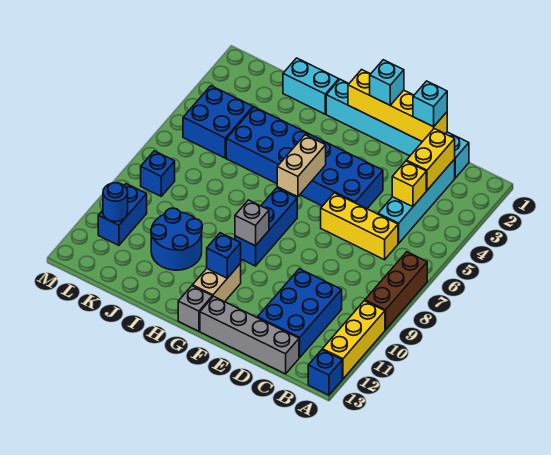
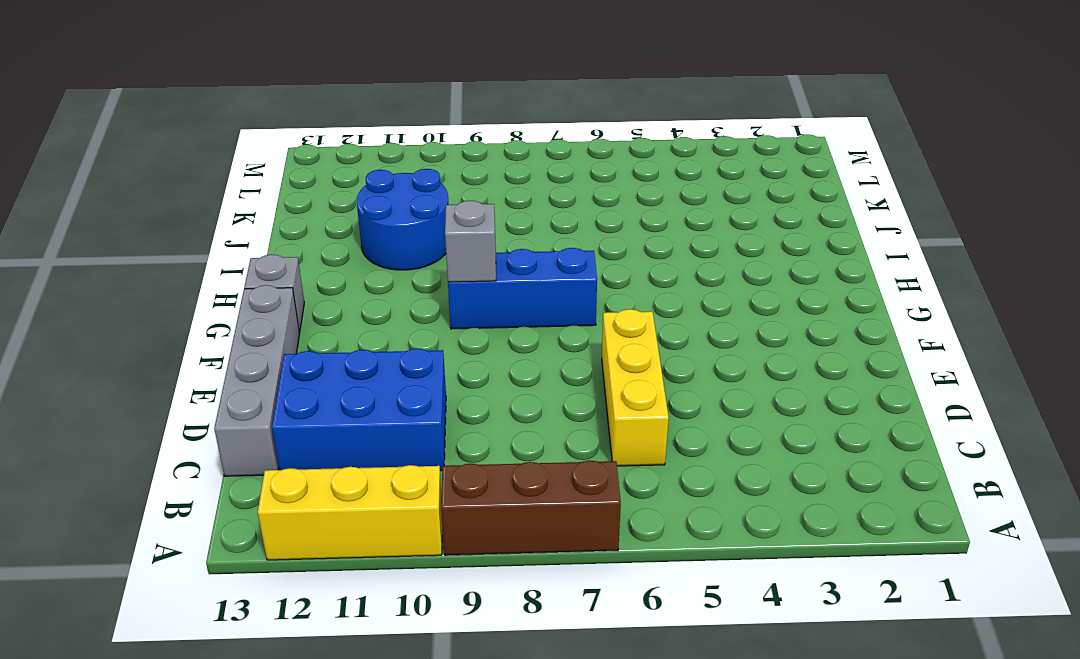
none -> blue 1x1 brick [308,350,342,395]
none -> cyan 1x6 brick [326,79,469,178]
none -> cyan 1x4 brick [378,159,455,243]

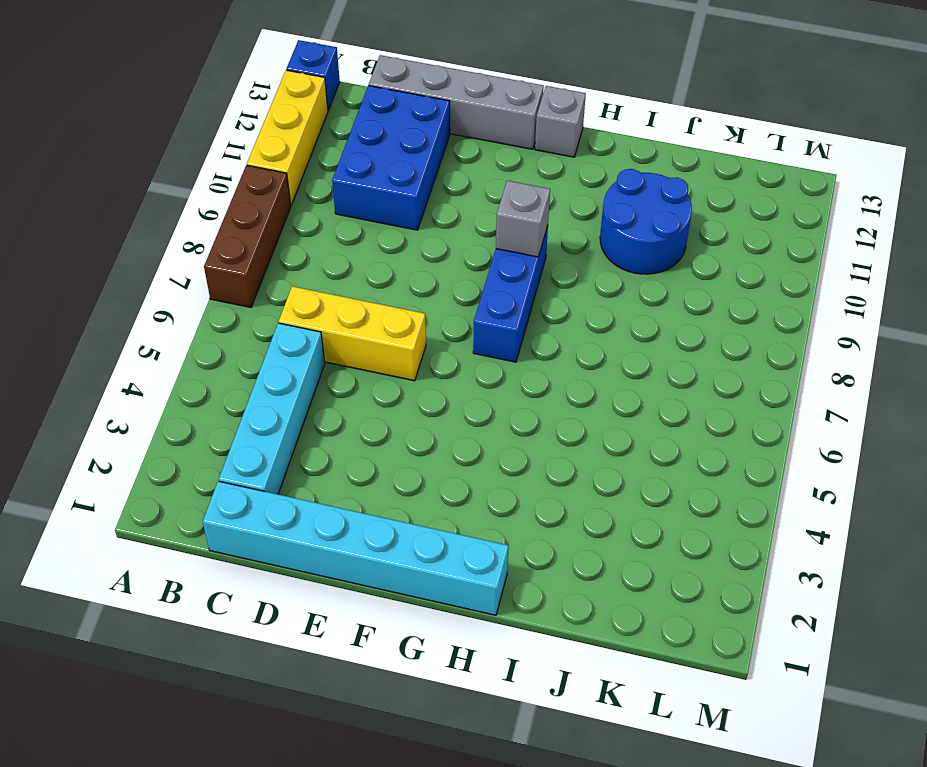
none -> blue 2x6 brick [226,107,383,209]
none -> tan 1x2 brick [192,263,241,302]
none -> cyan 1x2 brick [283,58,339,114]

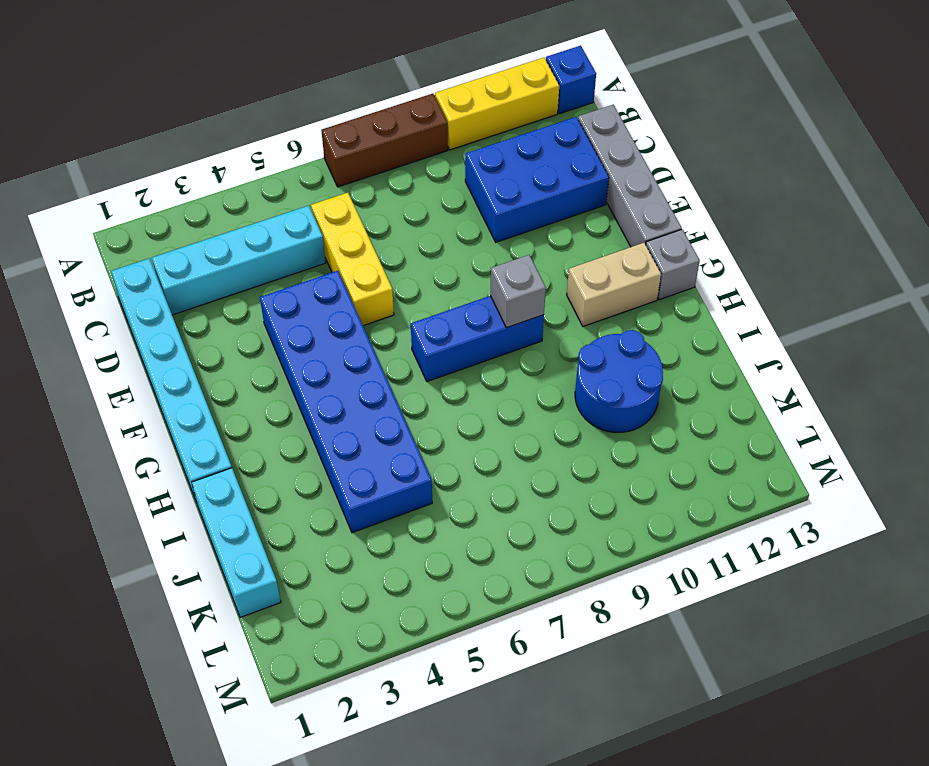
cyan 1x3 brick [192,468,281,617] -> cyan 1x2 brick [283,58,339,114]
none -> blue 2x2 brick [183,86,253,158]
none -> blue 1x1 brick [141,151,175,196]
none -> blue 1x2 brick [98,184,147,245]

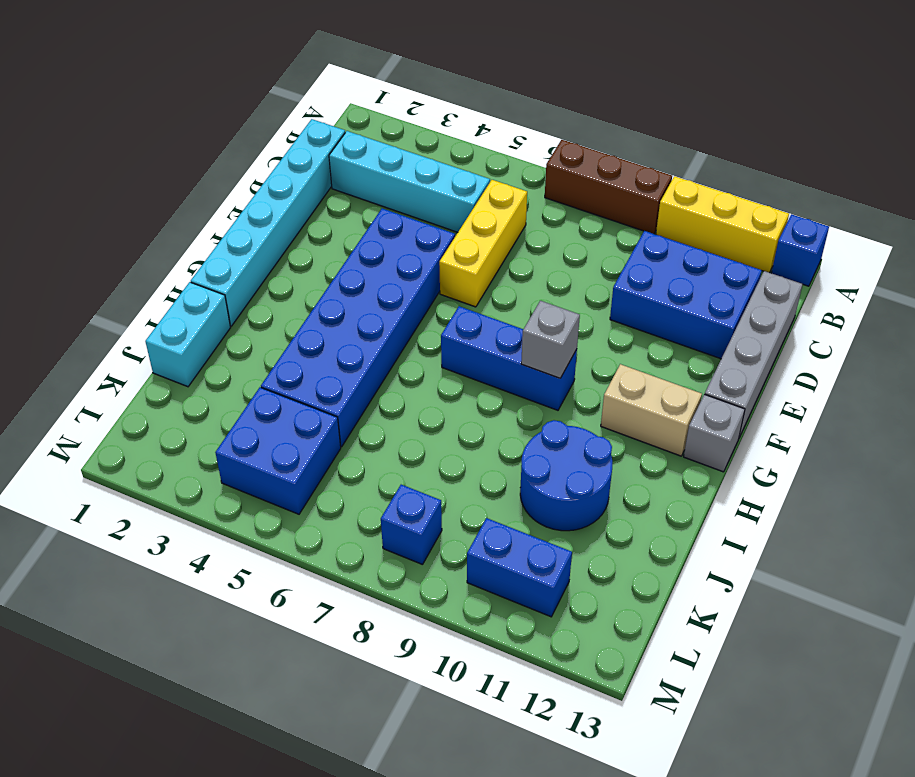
none -> yellow 1x2 brick [406,129,455,190]
none -> yellow 1x1 brick [392,161,426,207]
none -> yellow 1x4 brick [348,70,447,142]

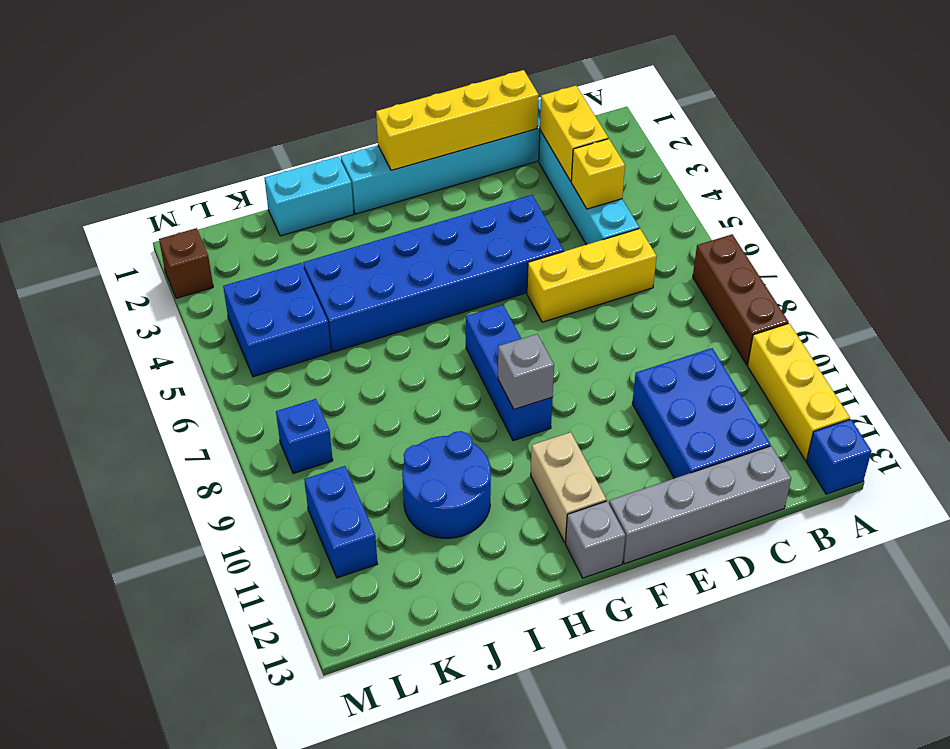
brown 1x1 brick [159,228,213,298] -> none
none -> tan 1x2 brick [277,135,326,197]
none -> blue 1x1 brick [207,233,241,278]
none -> blue 1x1 round brick [103,183,128,222]

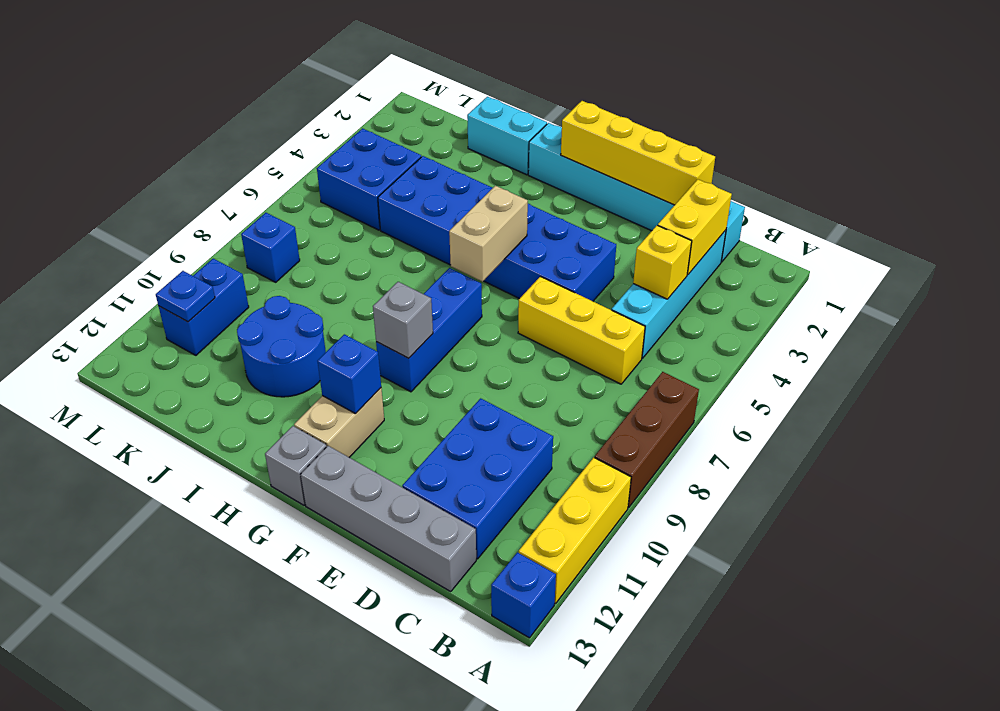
blue 1x1 plate [156,271,215,322] -> blue 1x1 round brick [103,183,128,222]
none -> cyan 1x1 brick [413,81,447,127]
none -> cyan 1x1 brick [370,60,404,105]

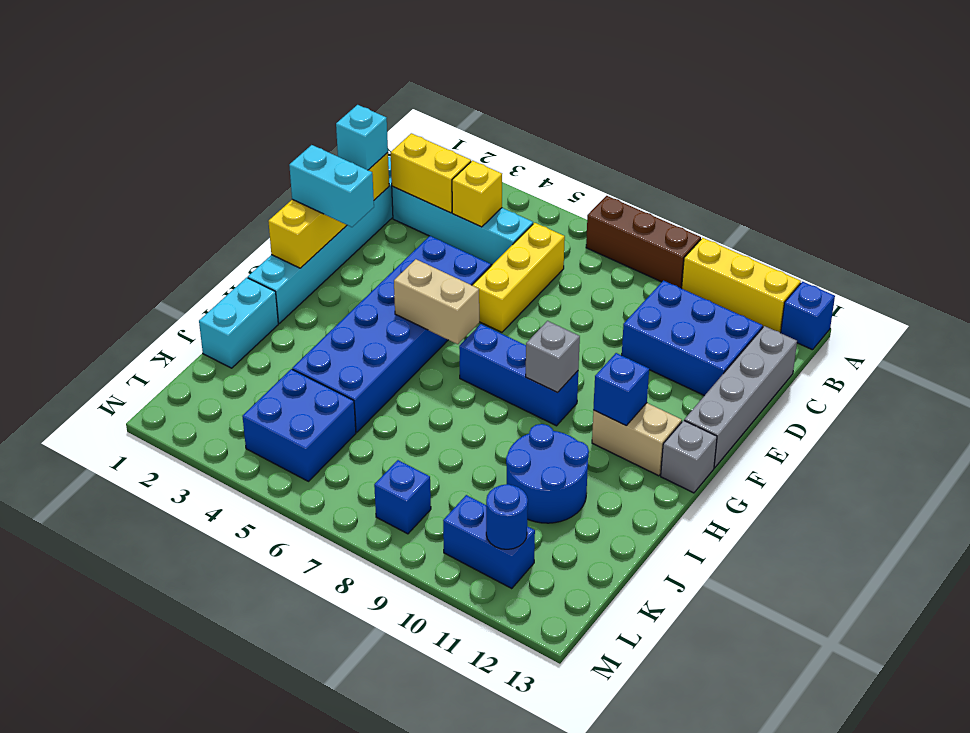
cyan 1x2 brick [289,145,374,227] -> cyan 1x1 brick [370,60,404,105]

